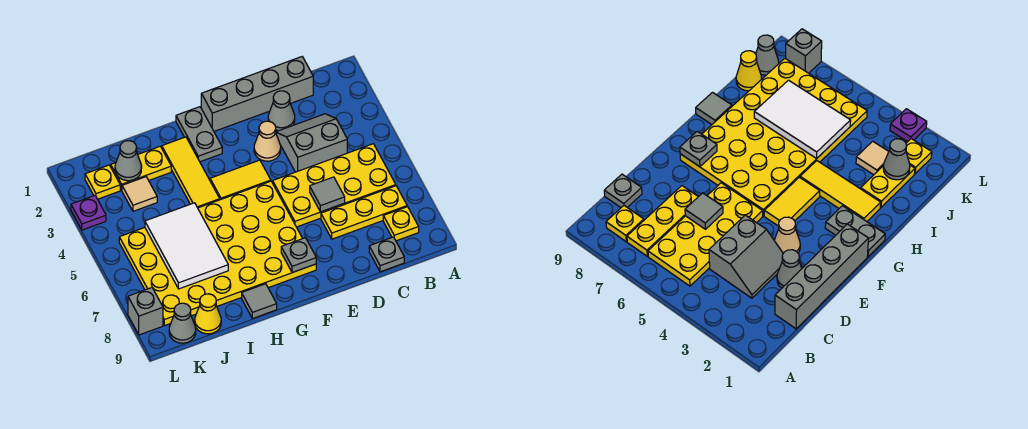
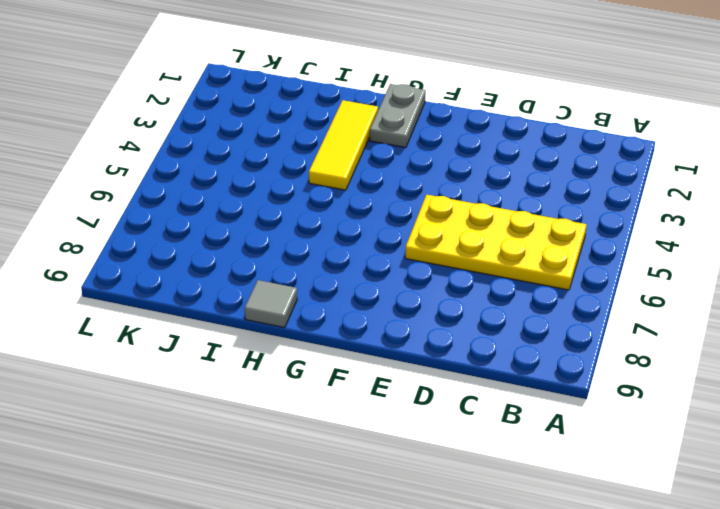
none -> yellow 1x3 plate [321,186,407,239]
none -> yellow 1x1 plate [383,207,419,241]
none -> grey 1x4 brick [201,57,313,131]

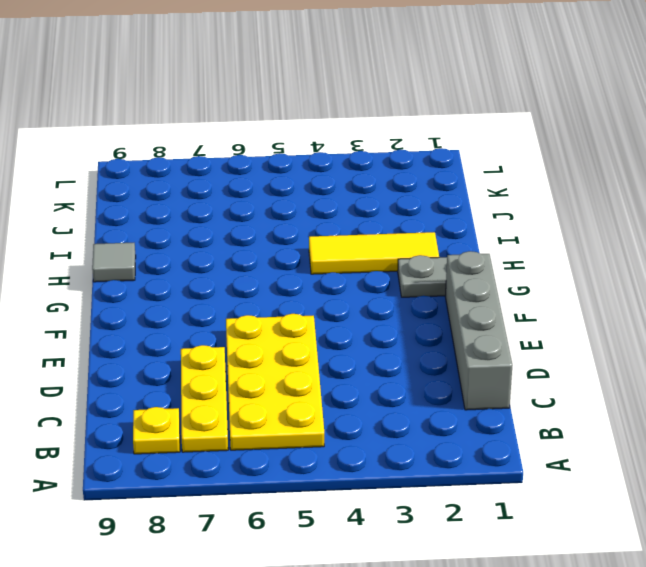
none -> grey 2x2 slope [276,114,347,172]
none -> grey 1x1 plate [369,237,404,272]
none -> grey 1x1 cone [268,91,295,131]

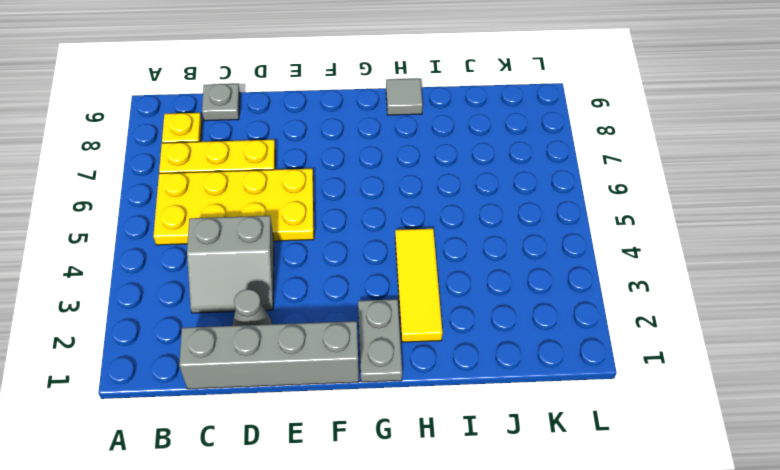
none -> tan 1x1 cone [254,121,281,161]
none -> yellow 1x2 tile [210,160,271,200]
none -> yellow 4x6 plate [119,181,316,326]

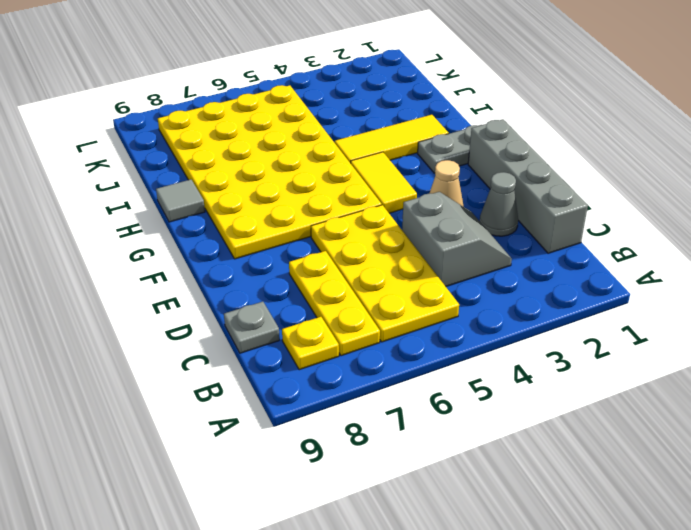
none -> yellow 1x2 plate [111,146,171,190]
none -> tan 1x1 tile [122,177,157,211]
none -> yellow 1x1 cone [195,294,221,334]

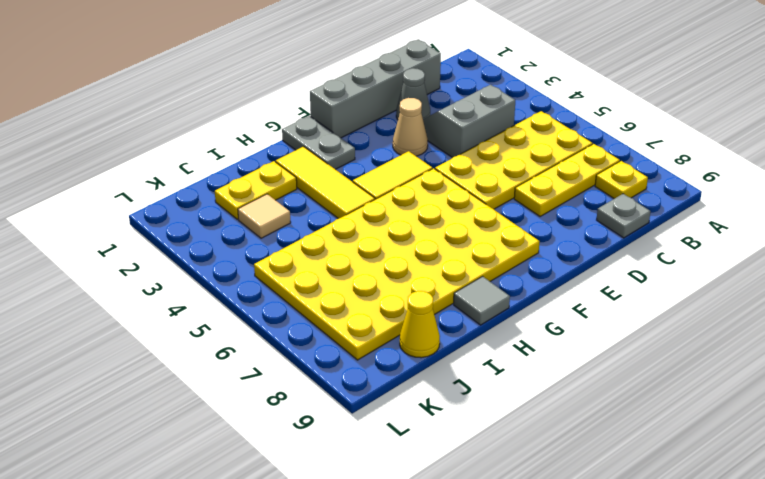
none -> yellow 1x1 plate [85,165,120,199]
none -> grey 1x1 cone [169,303,196,343]
none -> purple 1x1 plate [71,196,106,230]

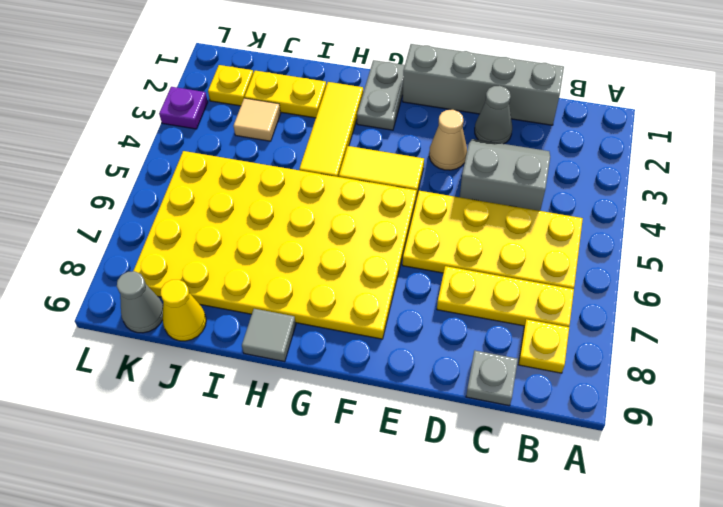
none -> grey 1x1 brick [128,288,163,335]
none -> grey 1x1 tile [310,177,345,212]
none -> grey 1x1 plate [281,238,316,273]

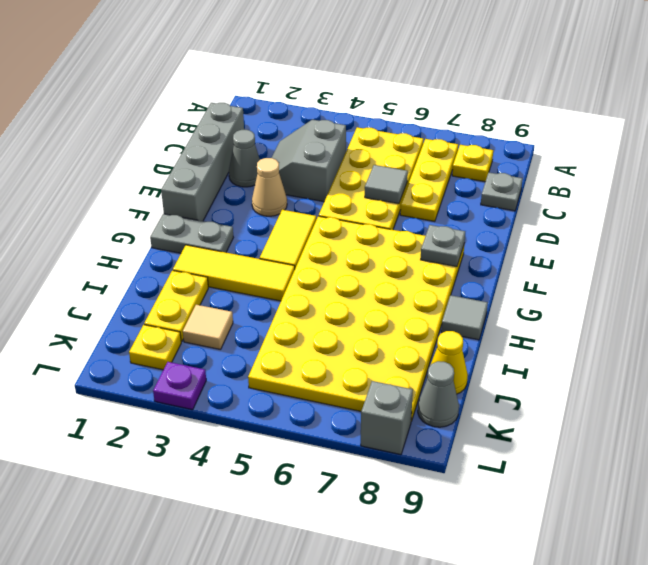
none -> white 2x3 tile [145,203,228,289]
none -> grey 1x1 cone [115,141,142,181]

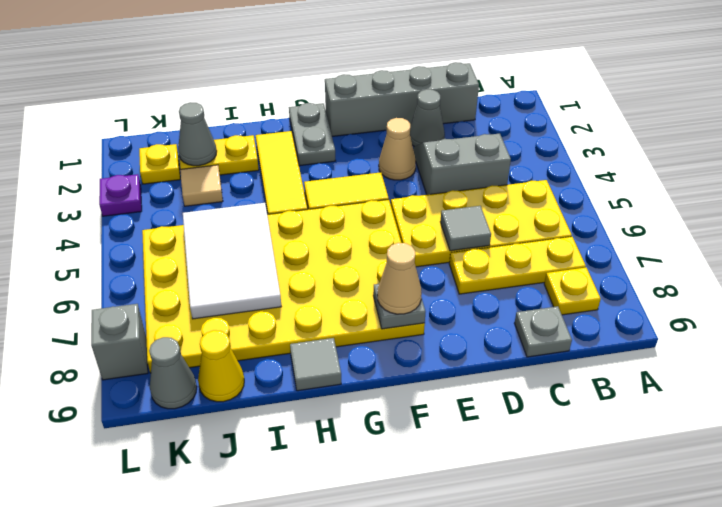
tan 1x1 cone [377,243,422,314] -> none

